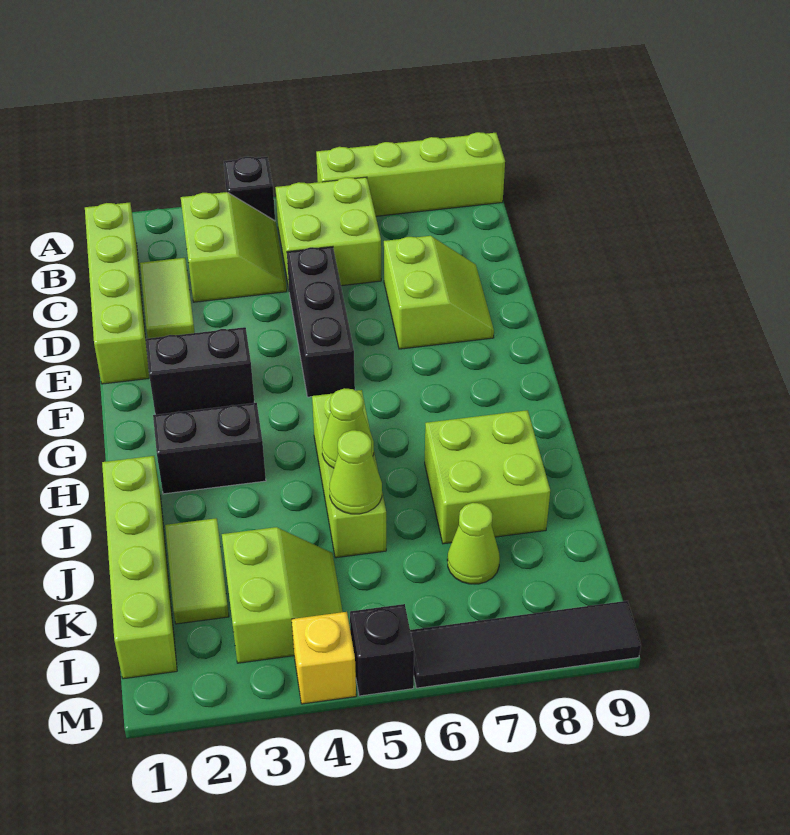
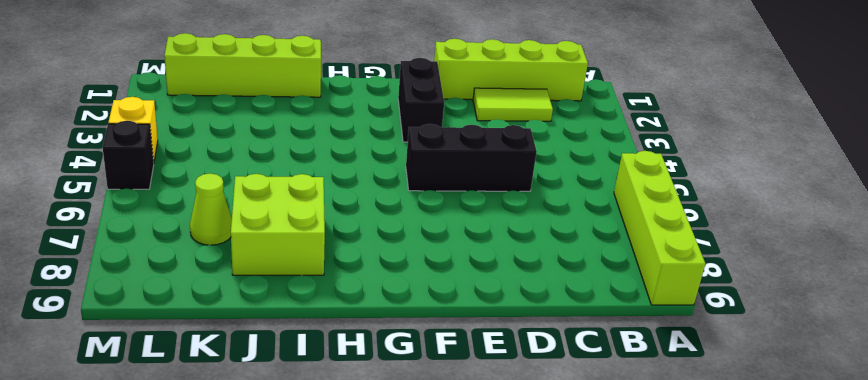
none -> black 1x1 brick [224,157,275,221]
none -> lime 2x2 slope [181,192,287,302]
none -> lime 2x2 brick [275,177,381,288]

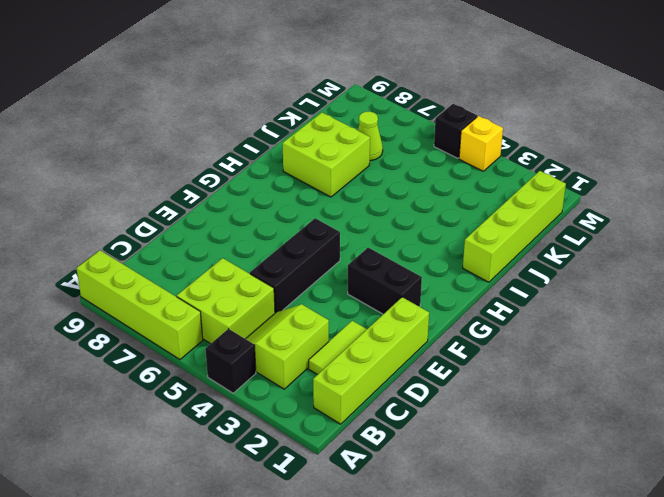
none -> lime 2x2 slope [384,236,494,349]
none -> black 1x2 brick [153,403,266,494]
none -> lime 1x3 brick [312,390,386,558]

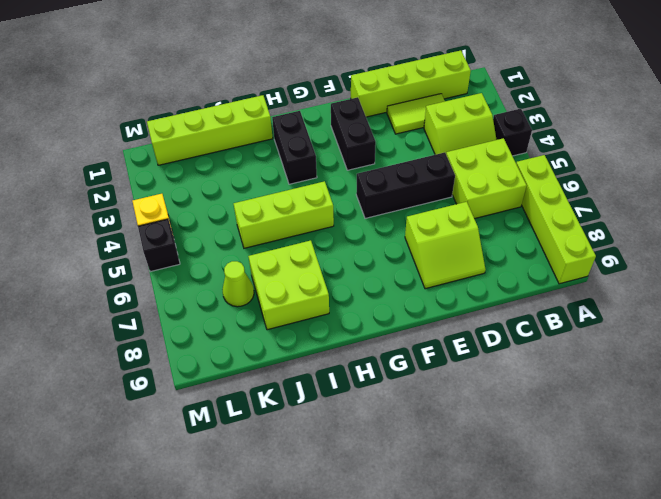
none -> lime 1x2 tile [165,518,229,624]
none -> lime 2x2 slope [222,527,343,663]
none -> black 1x4 tile [410,601,641,688]

